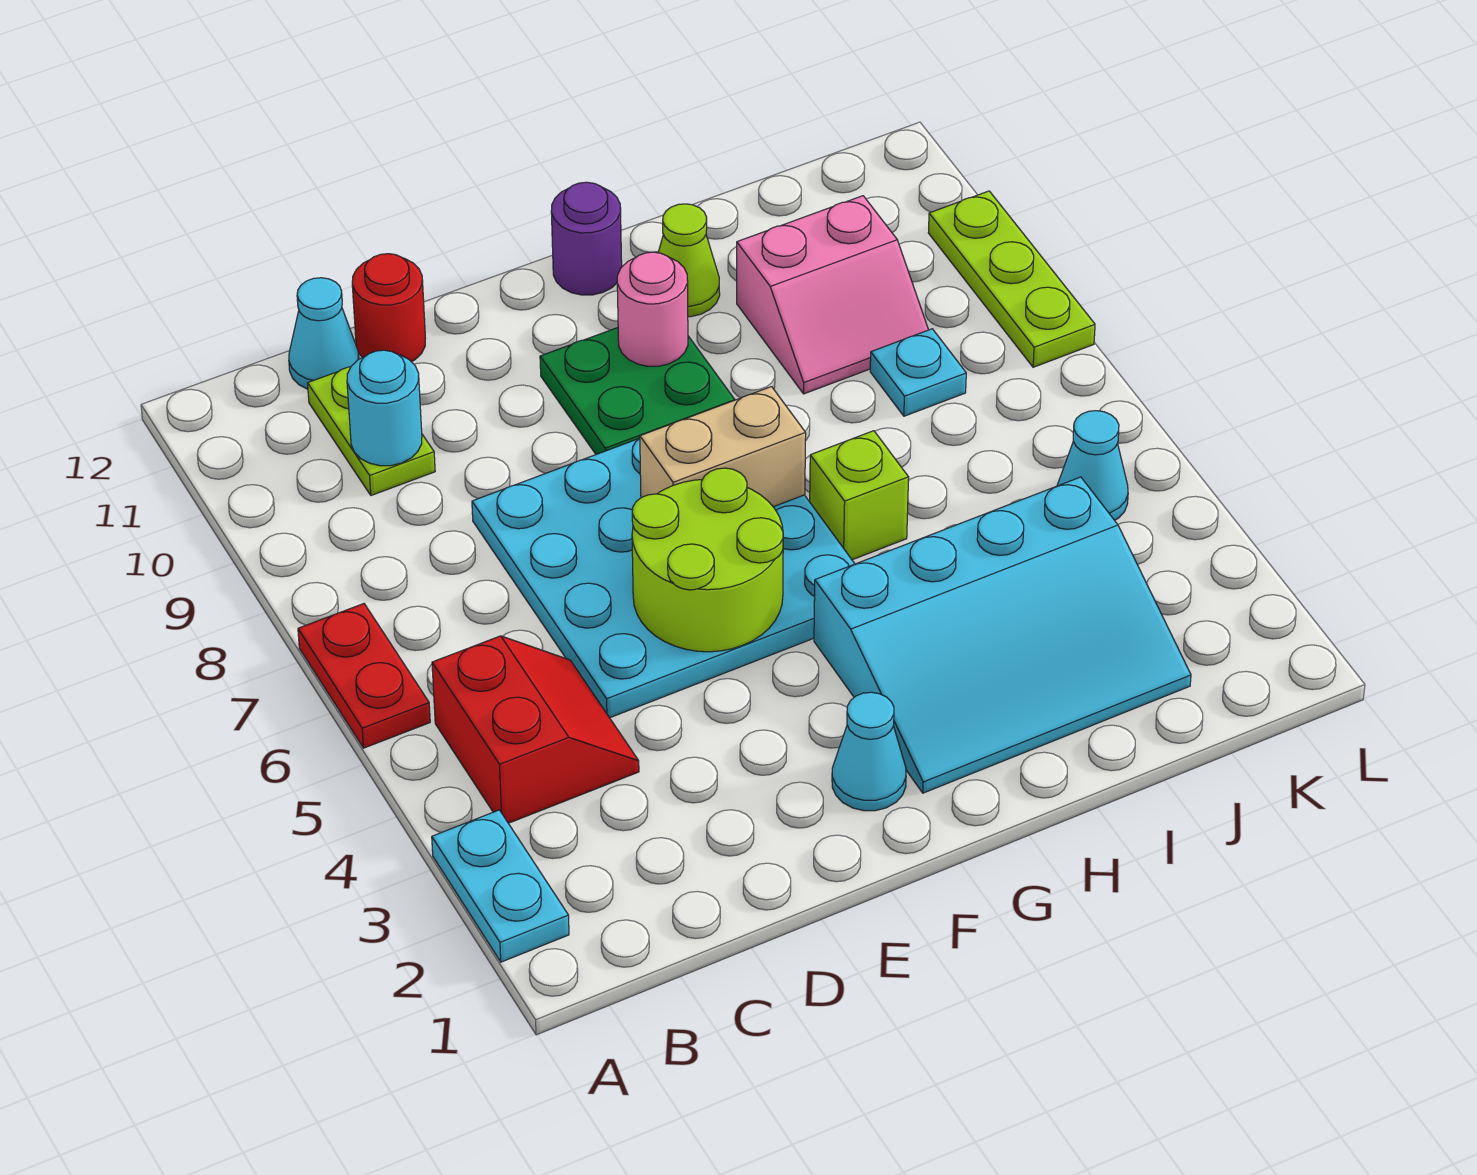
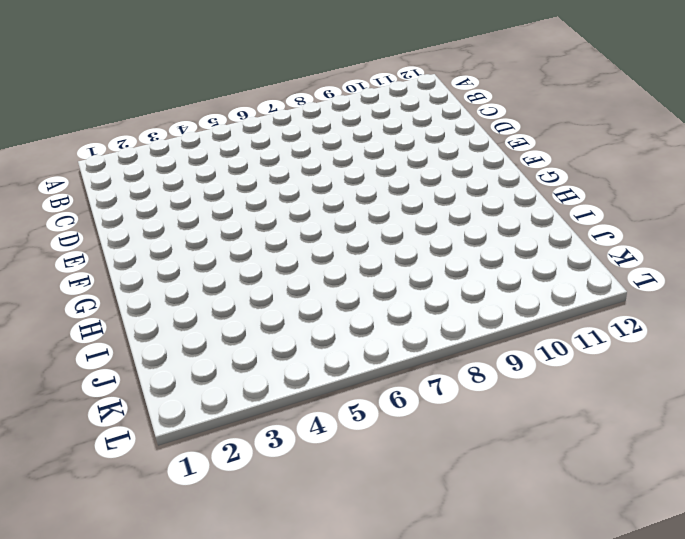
none -> cyan 1x2 plate [432,810,569,962]
none -> red 1x2 plate [298,604,430,748]
none -> red 2x2 slope [432,636,639,823]

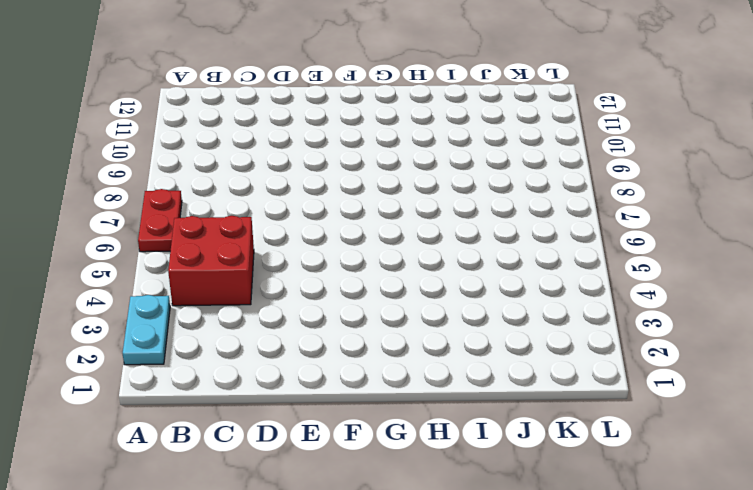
red 2x2 brick [168,216,254,306] -> red 2x2 slope [432,636,639,823]
none -> lime 1x2 plate [308,367,435,495]
none -> cyan 1x1 cone [289,278,359,389]
none -> cyan 4x4 plate [472,438,855,718]

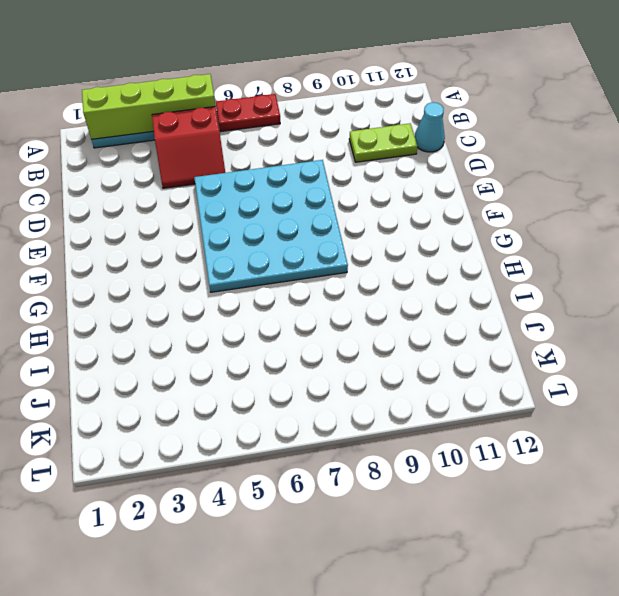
lime 1x4 brick [82,74,215,139] -> none
none -> red 1x1 round brick [352,254,425,362]
none -> cyan 1x1 cone [832,692,906,811]
none -> green 2x2 plate [540,328,735,454]

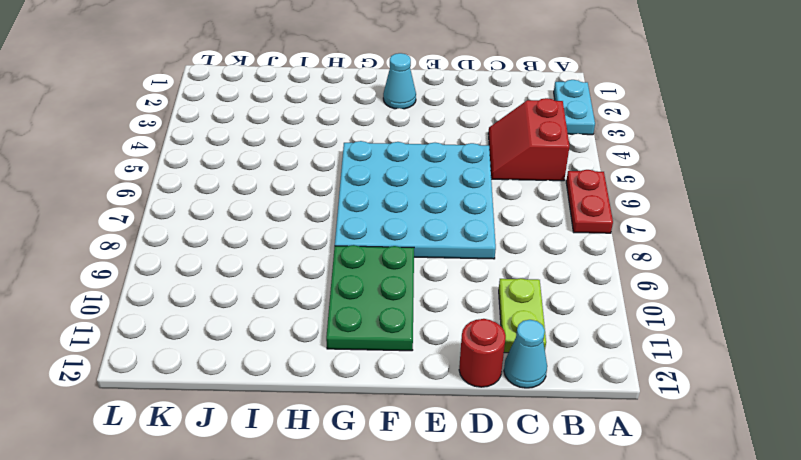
green 2x3 plate [326,245,414,351] -> green 2x2 plate [540,328,735,454]
none -> cyan 3x4 slope [814,477,1191,793]
none -> purple 1x1 round brick [551,182,622,295]
none -> lime 1x1 brick [810,431,909,560]

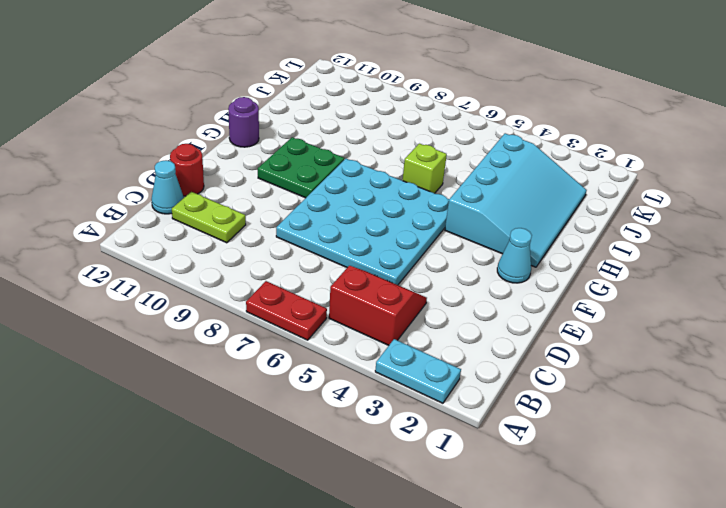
none -> lime 1x1 cone [658,204,720,317]
none -> pink 2x2 slope [737,196,928,394]
none -> cyan 1x1 plate [870,329,966,416]

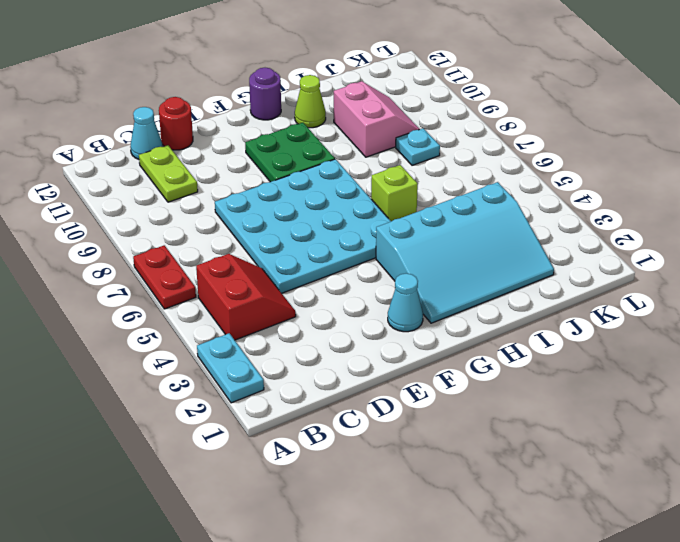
pink 2x2 slope [334,81,420,157] -> pink 2x2 slope turned to [737,196,928,394]
none -> cyan 1x1 cone [1057,411,1128,520]
none -> lime 1x3 plate [928,191,1095,367]
none -> cyan 1x1 round brick [347,350,422,466]

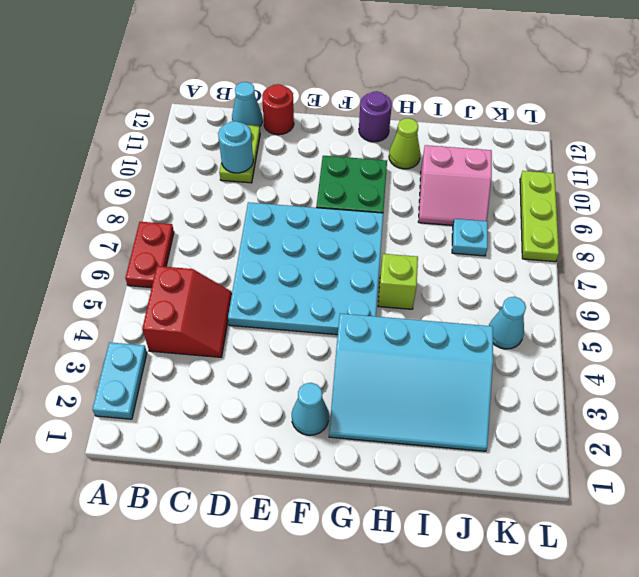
none -> lime 2x2 round brick [632,468,783,652]
none -> tan 1x2 brick [640,387,806,507]
none -> pink 1x1 round brick [617,252,688,366]

